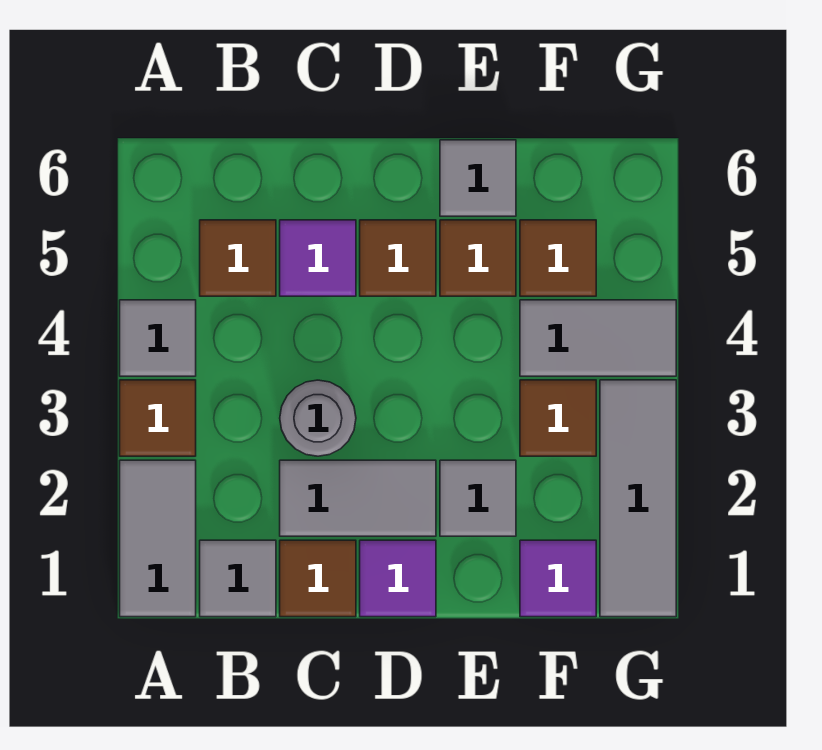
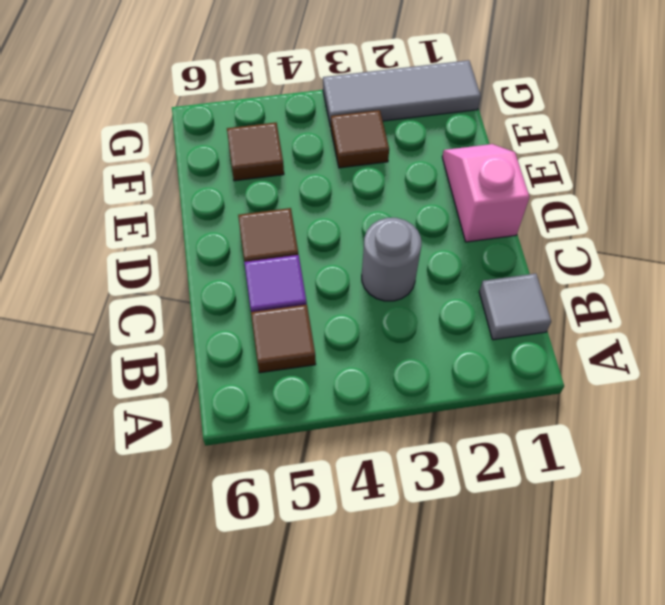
pink 1x2 slope [442,144,529,242] -> purple 1x1 tile [360,540,436,617]
none -> grey 1x2 tile [120,460,196,617]
none -> brown 1x1 tile [120,380,196,456]
none -> grey 1x1 tile [120,300,196,376]

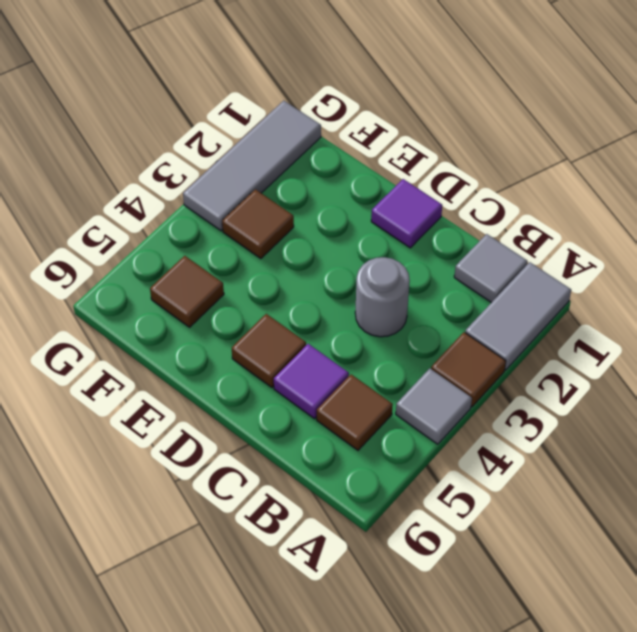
none -> brown 1x1 tile [280,540,356,617]
none -> grey 1x2 tile [280,460,436,536]
none -> grey 1x1 tile [440,460,516,536]

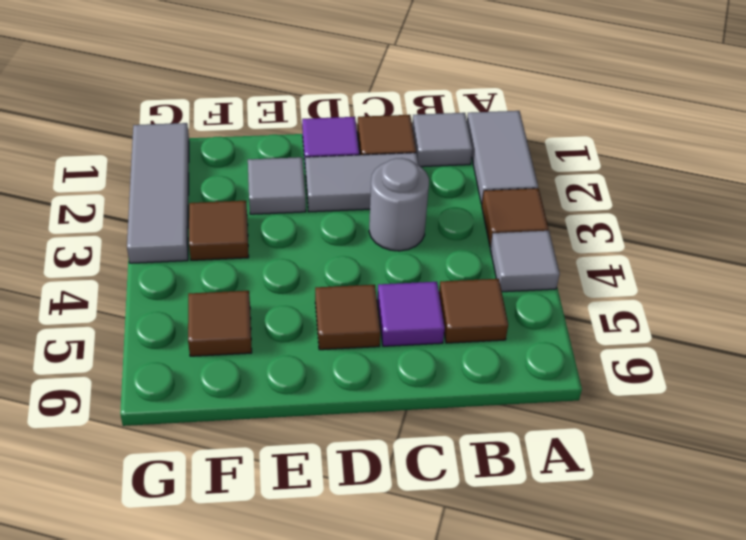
none -> brown 1x1 tile [440,220,516,296]
none -> grey 1x1 tile [440,140,516,216]
none -> purple 1x1 tile [520,540,596,617]

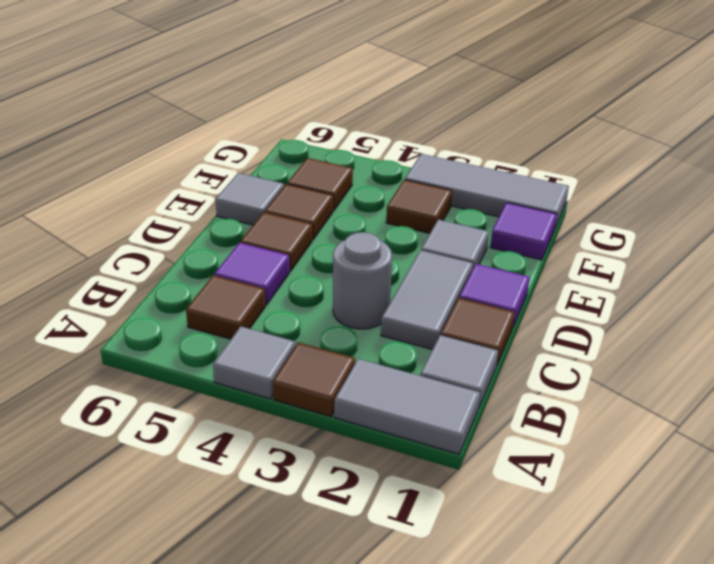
none -> grey 1x2 tile [520,300,676,376]

